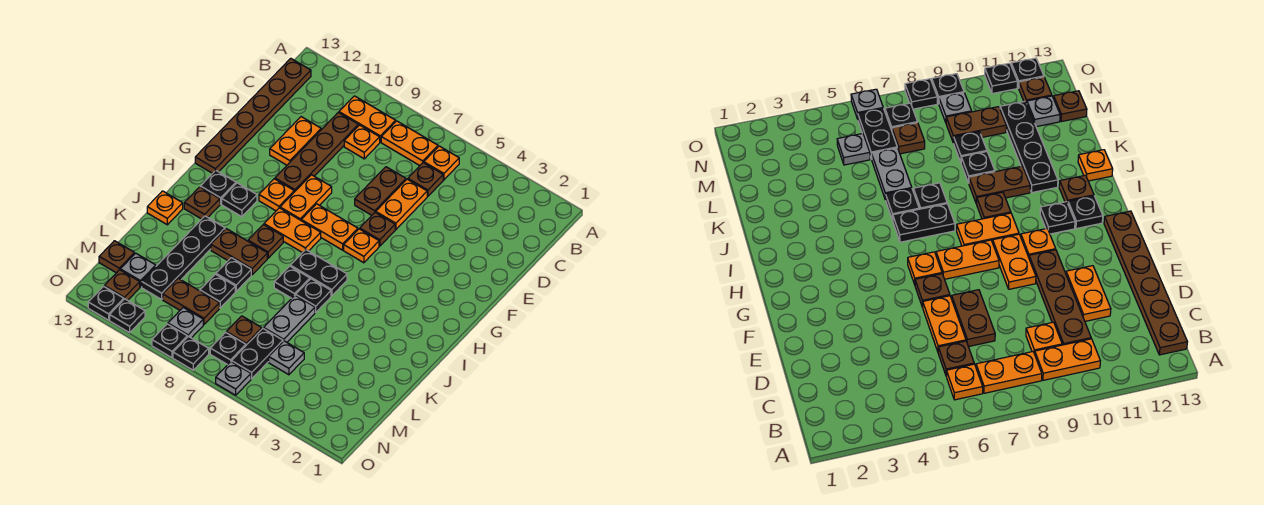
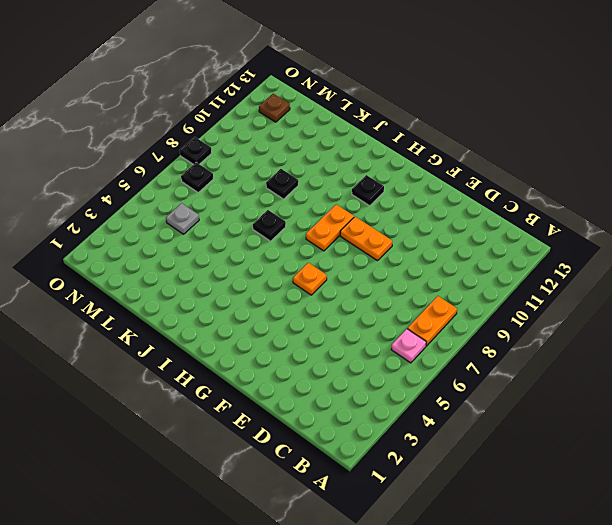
pink 1x1 plate [391,329,426,363] -> orange 1x1 plate [424,146,459,180]
none -> orange 1x2 plate [339,96,396,142]
none -> brown 1x6 plate [195,58,311,173]
none -> brown 1x1 plate [408,163,443,196]
none -> orange 1x1 plate [344,125,380,159]

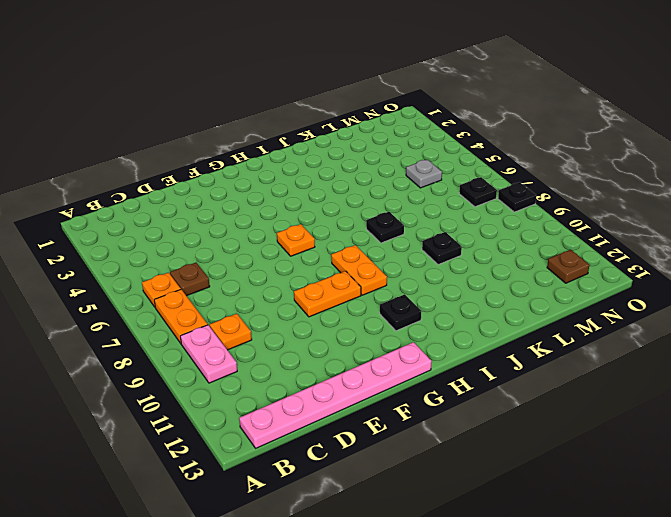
pink 1x2 plate [180,325,237,383] -> orange 1x2 plate [339,96,396,142]
pink 1x6 plate [239,342,432,448] -> brown 1x6 plate [195,58,311,173]
none -> brown 1x4 plate [275,113,358,192]
none -> orange 1x2 plate [376,179,427,230]
none -> brown 1x2 plate [355,167,406,215]
none -> orange 1x2 plate [270,117,321,165]

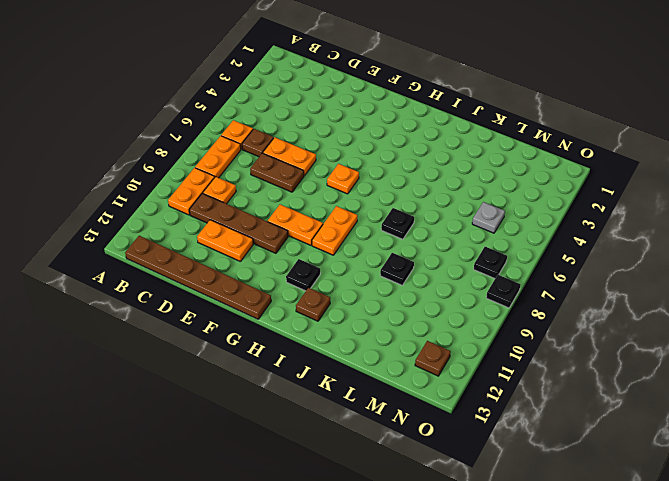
none -> brown 1x1 plate [360,212,395,246]
none -> orange 1x2 plate [301,204,358,250]
none -> orange 1x1 plate [259,179,294,211]
none -> black 1x1 plate [200,170,236,204]

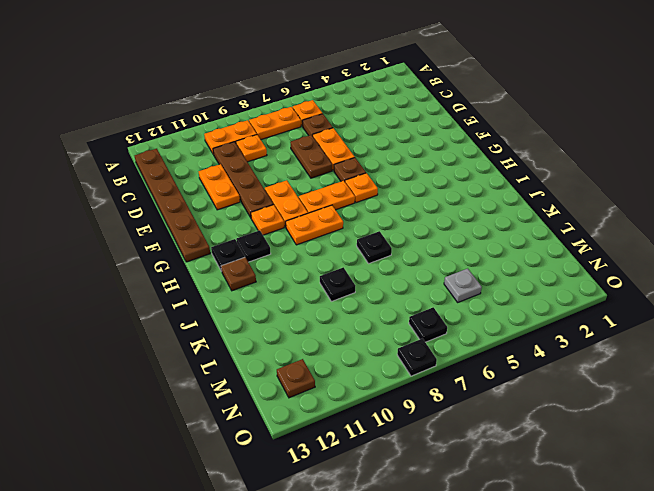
none -> black 1x2 plate [290,250,347,296]
none -> brown 1x1 plate [248,225,283,258]
none -> black 1x1 plate [296,279,331,312]
none -> brown 1x2 plate [211,229,267,275]

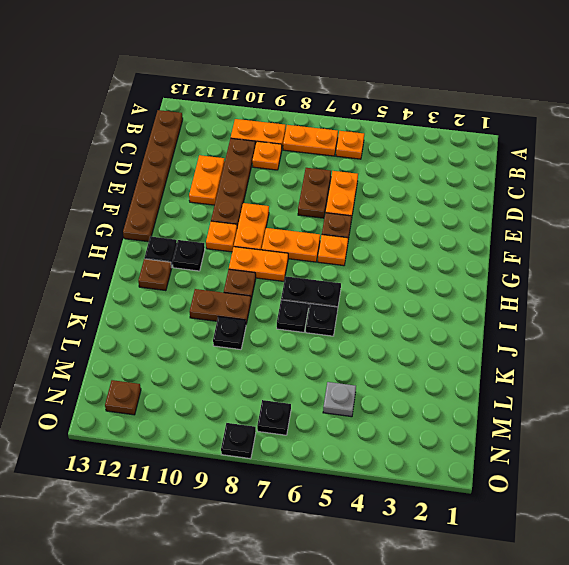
none -> brown 1x1 plate [408,163,443,196]
none -> black 1x4 plate [142,216,225,299]
none -> orange 1x1 plate [147,191,183,225]
none -> grey 1x2 plate [264,295,315,342]

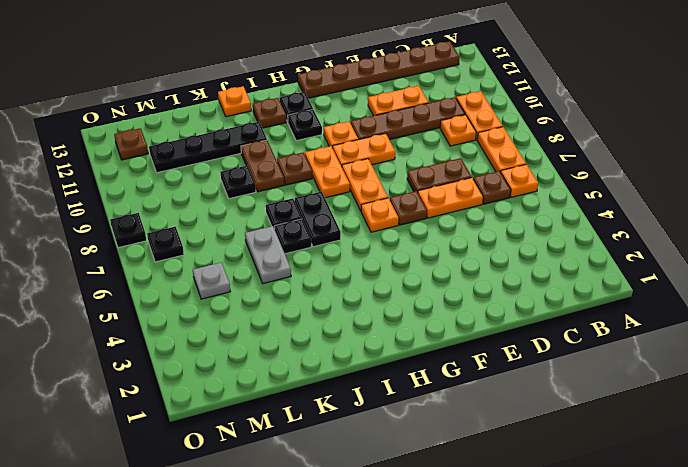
grey 1x2 plate [245,226,291,284] -> grey 1x2 plate turned to [264,295,315,342]
none -> black 1x1 plate [200,274,235,308]
none -> black 1x2 plate [232,329,283,379]
none -> brown 1x1 plate [226,316,262,345]
none -> brown 1x2 plate [163,278,219,324]

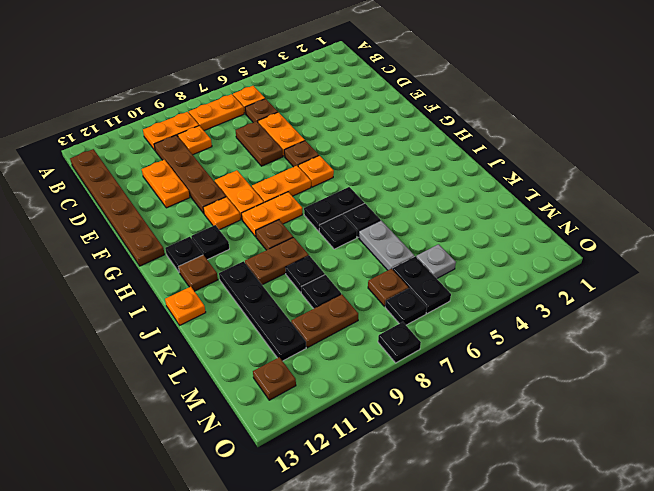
none -> grey 1x1 plate [120,253,156,287]
none -> brown 1x1 plate [99,241,135,273]
none -> grey 1x1 plate [168,307,203,338]
none -> grey 1x1 plate [216,362,251,395]

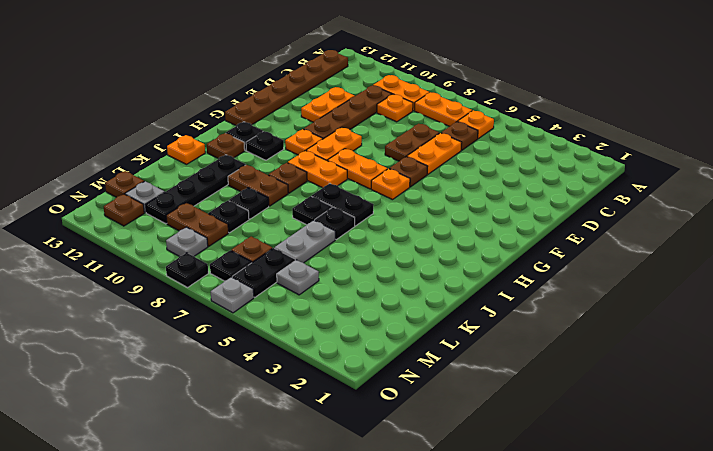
none -> black 1x1 plate [152,324,187,358]
none -> black 1x1 plate [110,299,145,333]
none -> black 1x1 plate [88,286,124,320]

